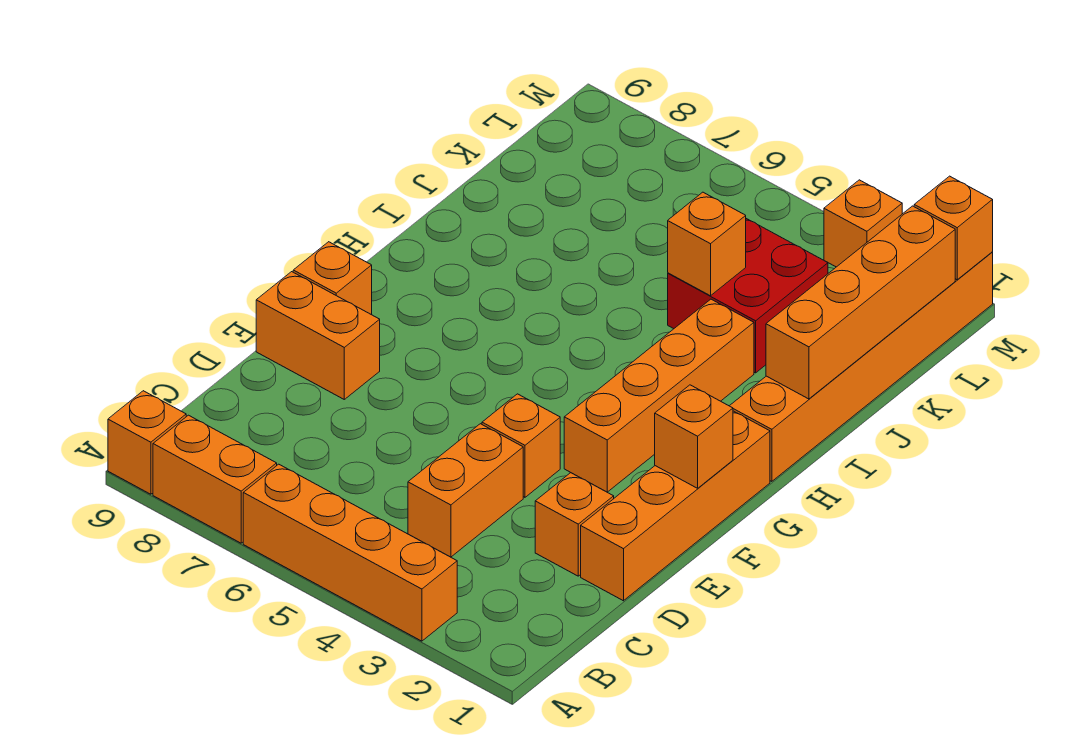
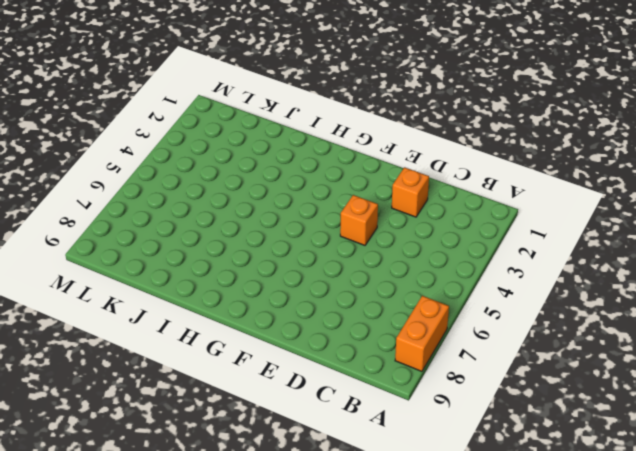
none -> orange 1x4 brick [243,464,457,641]
none -> orange 1x1 brick [108,391,186,494]
none -> orange 1x2 brick [408,424,523,557]

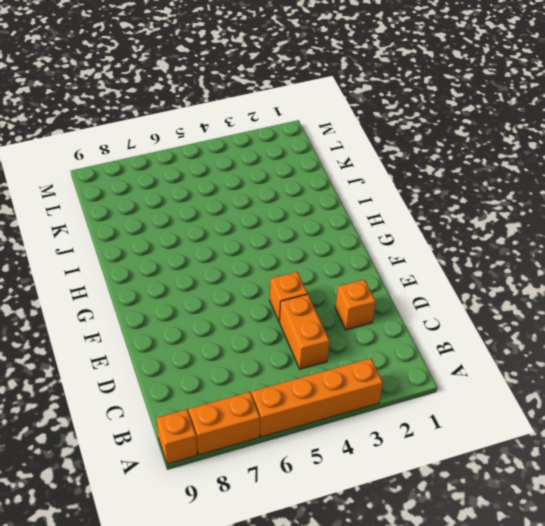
none -> orange 1x4 brick [581,411,770,601]
none -> orange 1x2 brick [256,272,380,399]
none -> orange 1x4 brick [564,299,754,492]

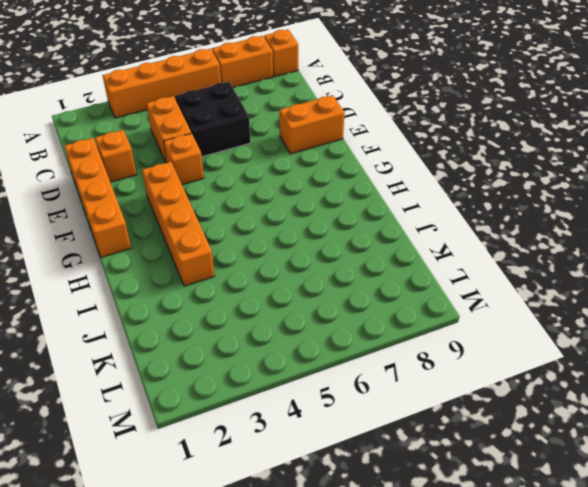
black 2x2 brick [175,82,251,157] -> none
none -> orange 1x1 brick [293,242,372,315]
none -> orange 1x6 brick [730,252,993,481]
none -> red 2x2 brick [668,219,828,373]

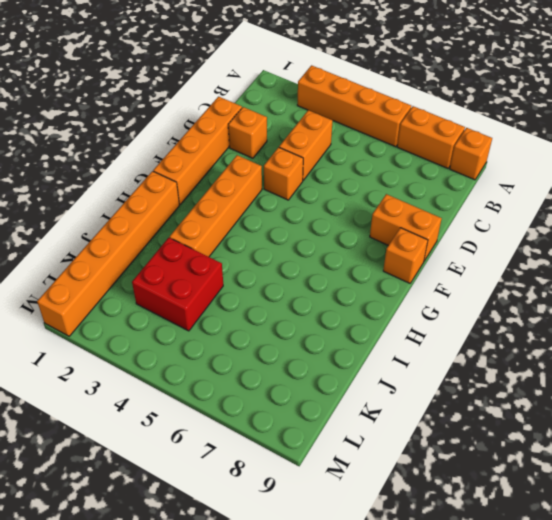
none -> orange 1x1 brick [824,180,902,267]
none -> orange 1x1 brick [655,385,733,488]
none -> orange 1x4 brick [766,206,955,399]

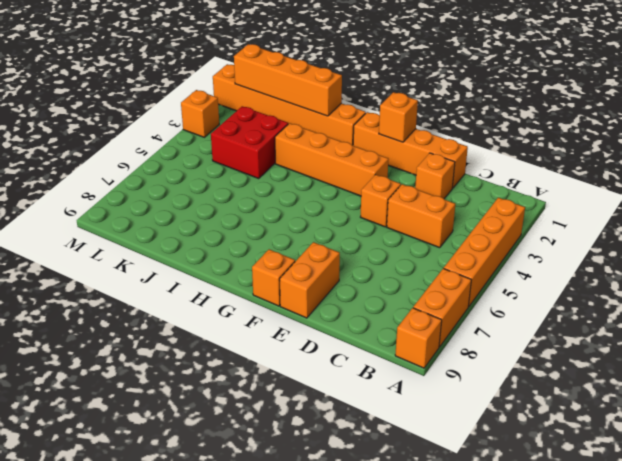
none -> orange 1x1 brick [668,192,746,296]
none -> orange 1x1 brick [914,176,993,280]

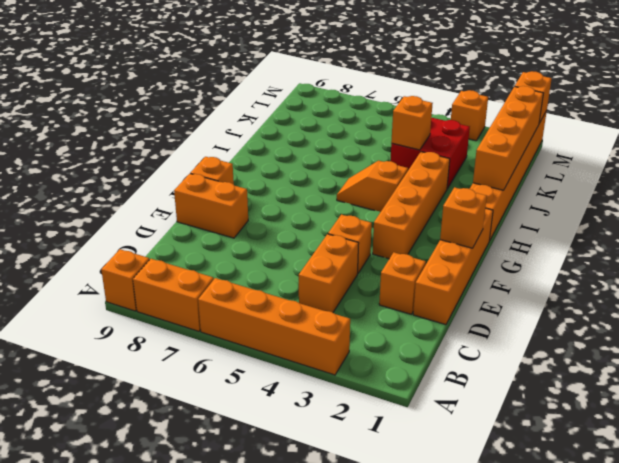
orange 1x2 slope [337,161,408,212] -> none

